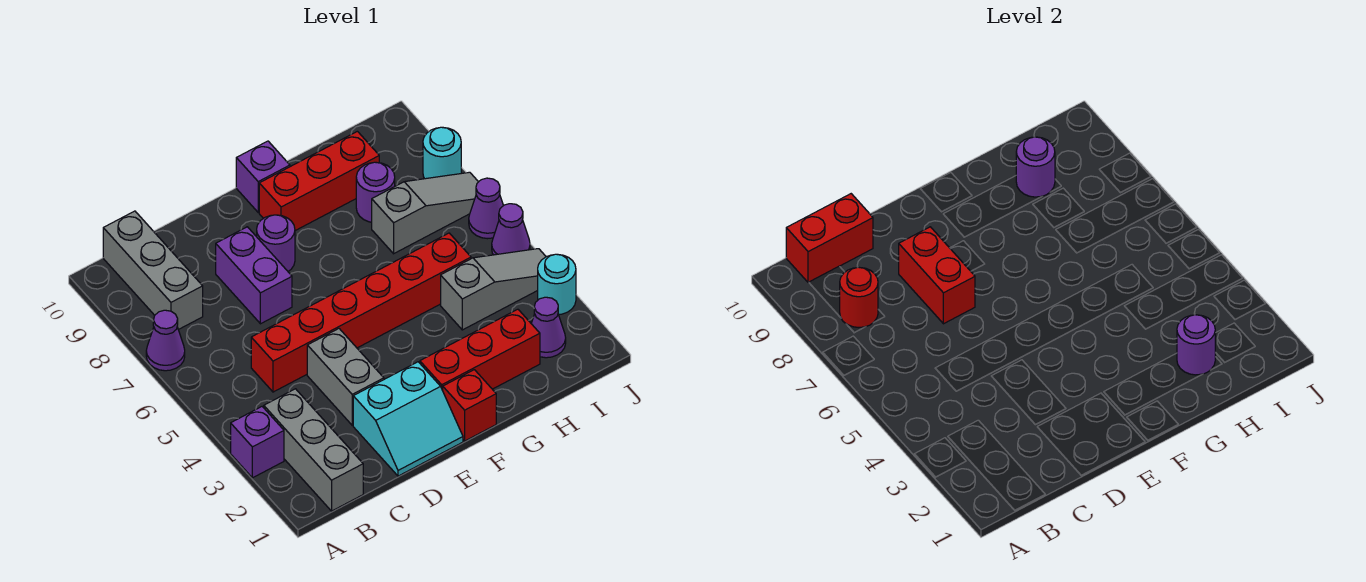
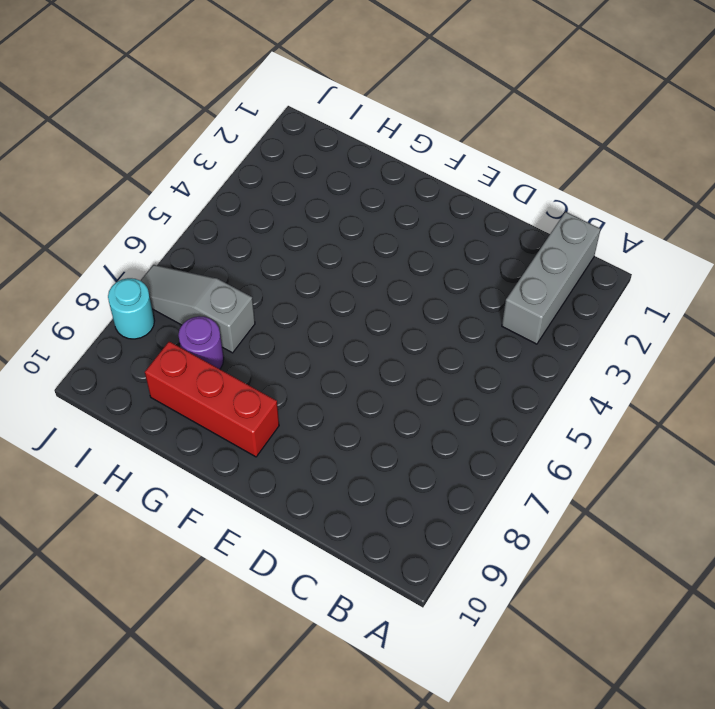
none -> purple 1x1 brick [231,407,284,478]
none -> purple 1x1 cone [146,310,185,371]
none -> grey 1x3 brick [103,211,203,330]

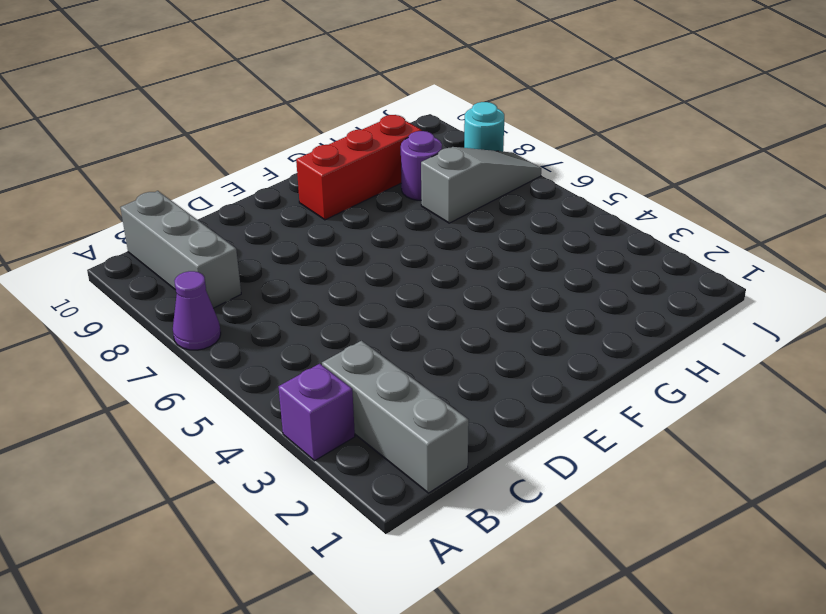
none -> red 1x6 brick [251,233,471,392]
none -> cyan 2x2 slope [353,362,463,476]
none -> grey 1x2 brick [307,329,384,425]

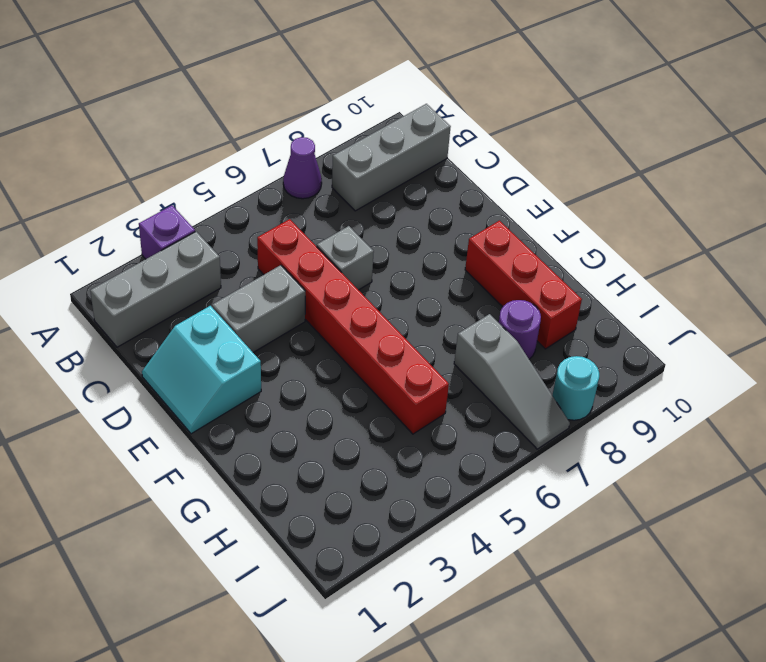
grey 1x1 brick [317,226,374,290] -> none
none -> purple 1x2 brick [216,227,292,324]
none -> purple 1x1 round brick [257,215,295,271]
none -> red 1x1 brick [443,370,496,441]

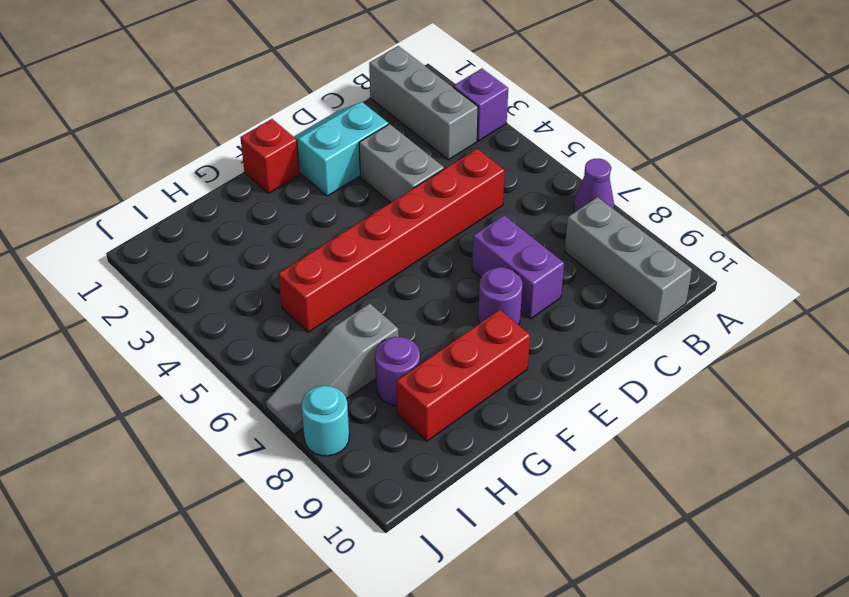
none -> red 1x3 brick [420,309,540,390]
none -> purple 1x1 brick [236,141,290,212]
none -> grey 1x3 slope [441,249,546,330]

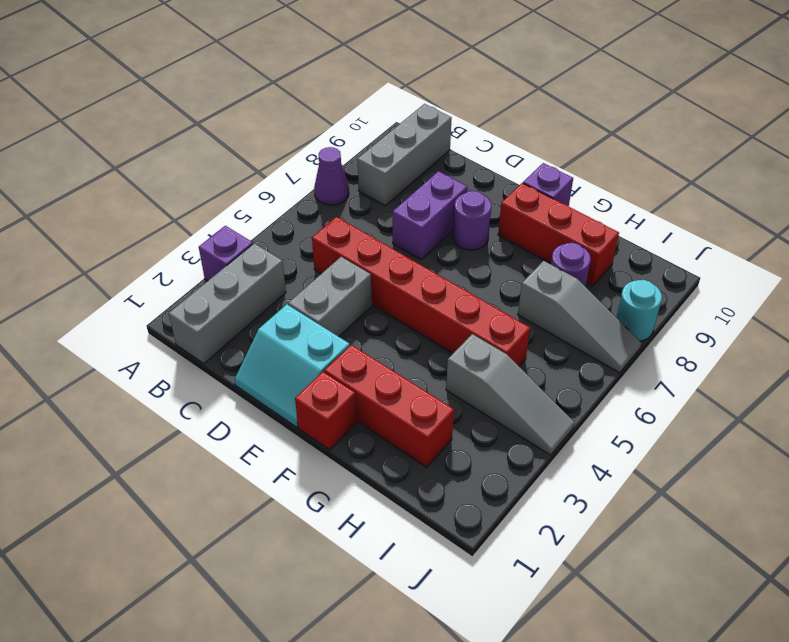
none -> purple 1x1 cone [531,297,566,358]
none -> cyan 1x1 round brick [538,254,576,315]
none -> purple 1x1 cone [492,204,530,255]

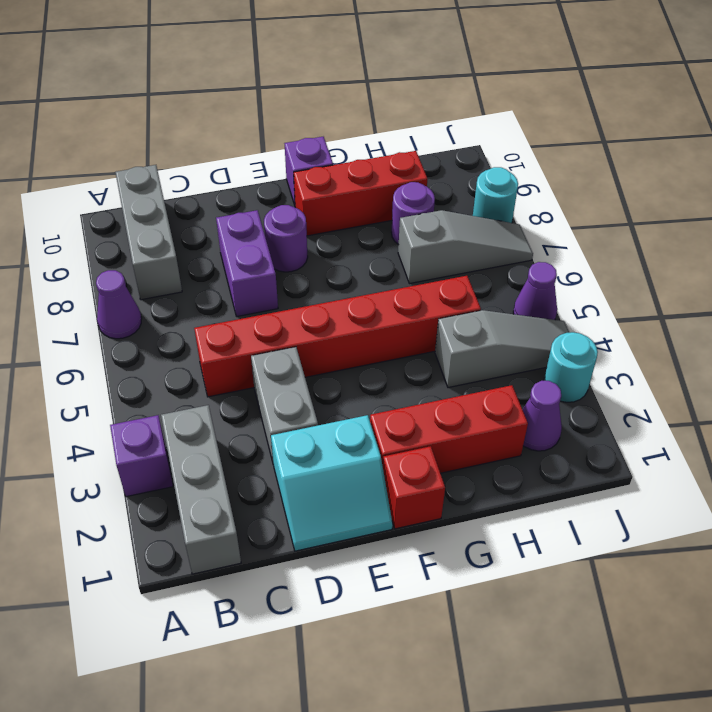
none -> purple 1x1 cone [469,178,503,239]
none -> red 1x1 round brick [840,267,878,328]
none -> red 1x2 brick [786,194,873,283]

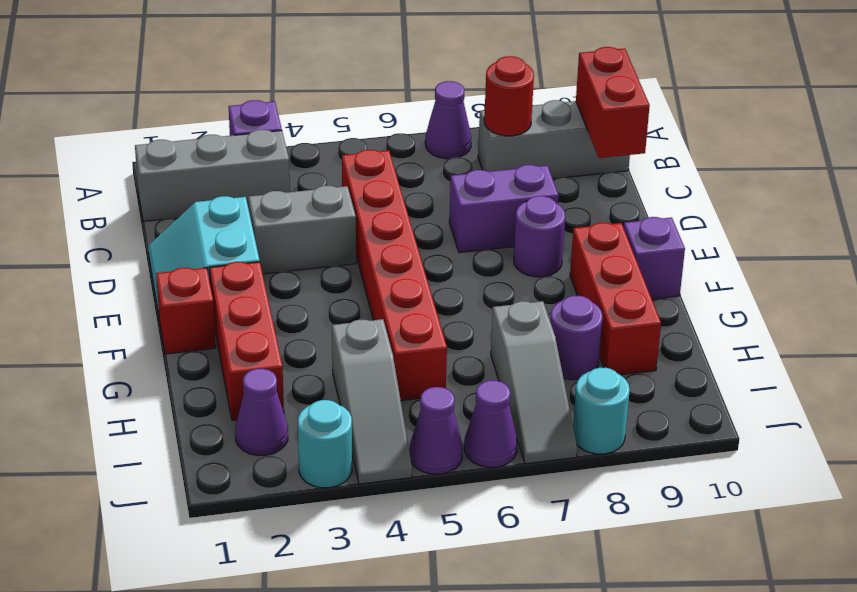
none -> red 1x2 brick [899,227,975,324]
none -> purple 1x1 round brick [1177,315,1215,375]
none -> purple 1x1 round brick [1016,137,1055,197]

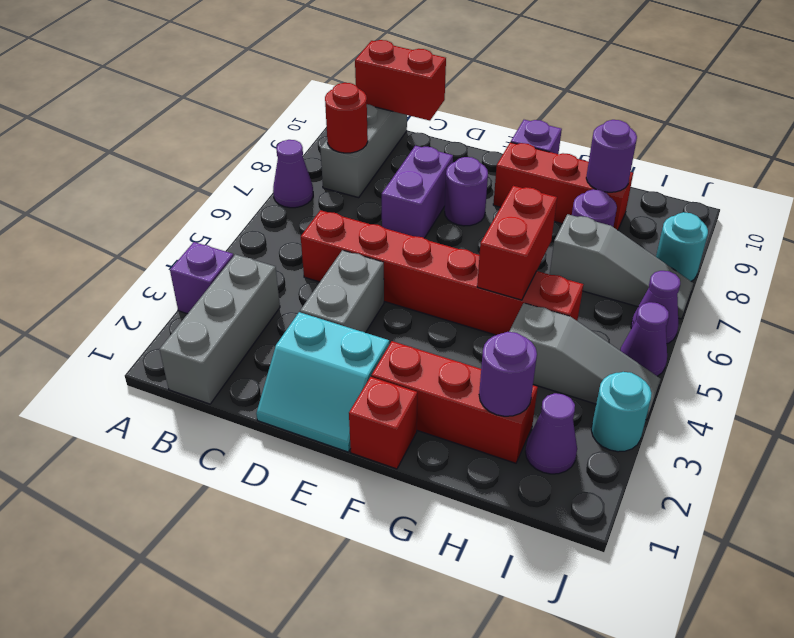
red 1x2 brick [477,186,557,300] -> red 1x2 brick moved to [899,227,975,324]

